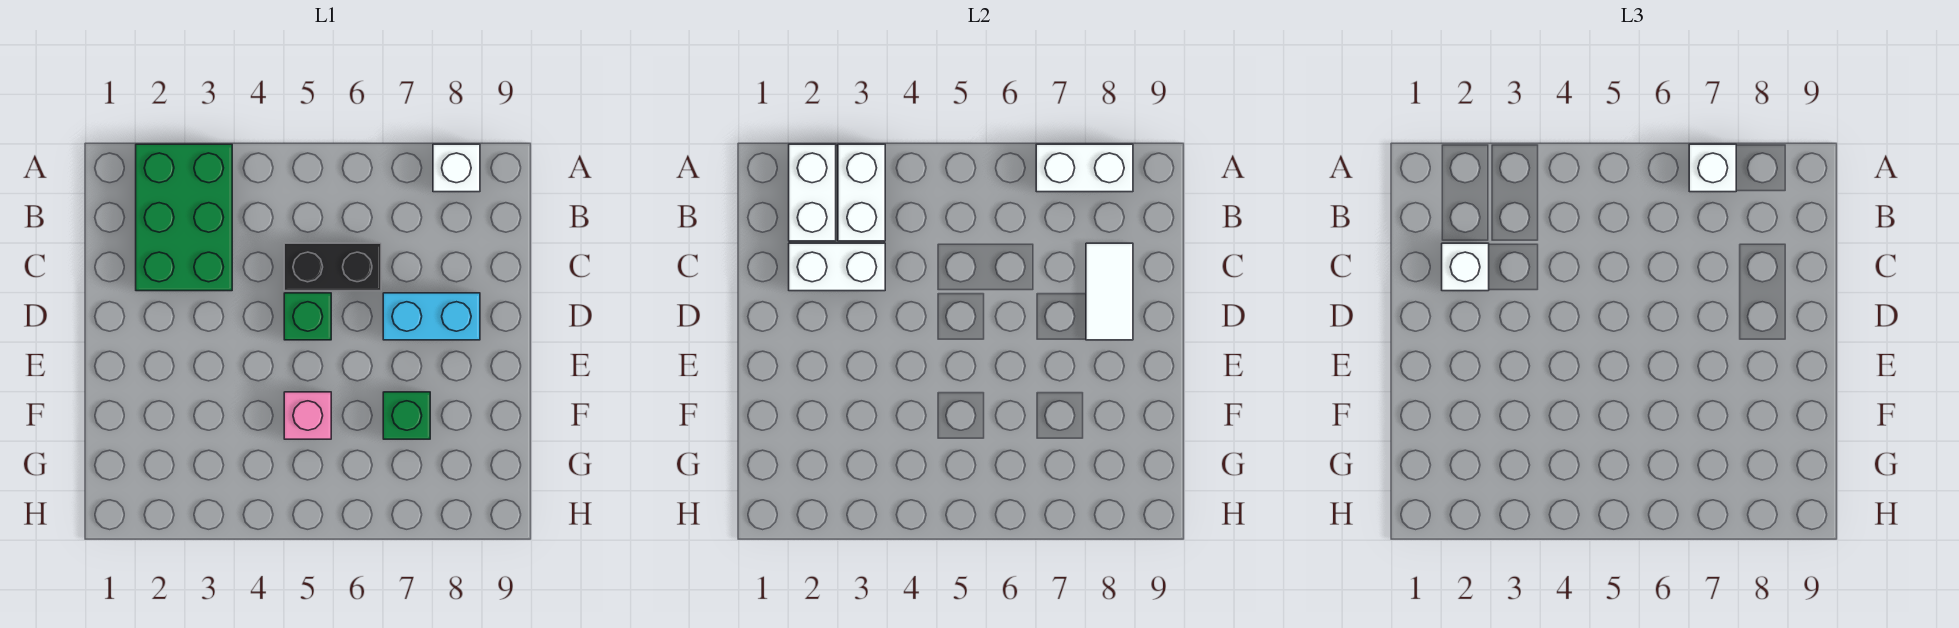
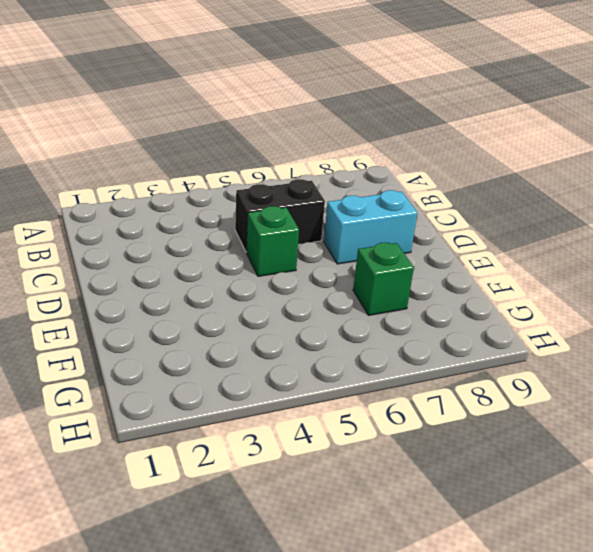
none -> green 2x3 brick [136,144,232,291]
none -> white 1x1 brick [433,144,480,192]
none -> pink 1x1 brick [284,392,331,439]

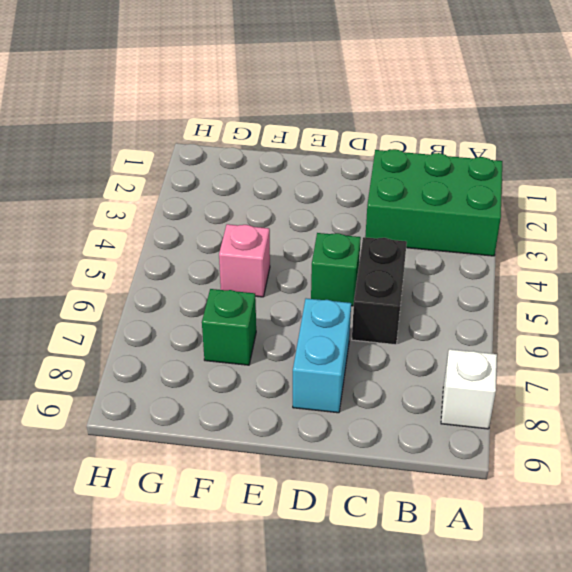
none -> white 1x2 brick [789,144,836,241]
none -> white 1x2 brick [838,144,885,241]
none -> white 1x2 brick [1036,144,1133,192]

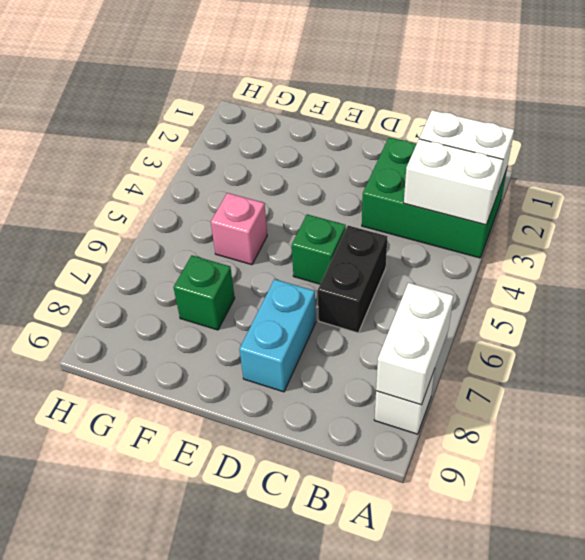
none -> white 1x2 brick [789,243,885,291]
none -> white 1x2 tile [1086,243,1133,340]
none -> white 1x1 brick [1689,144,1736,192]

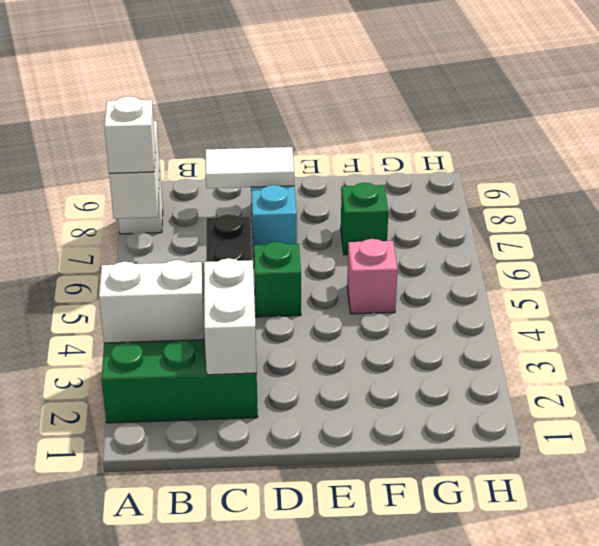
none -> white 1x2 brick [789,144,836,241]
none -> white 1x1 brick [1442,243,1489,291]

